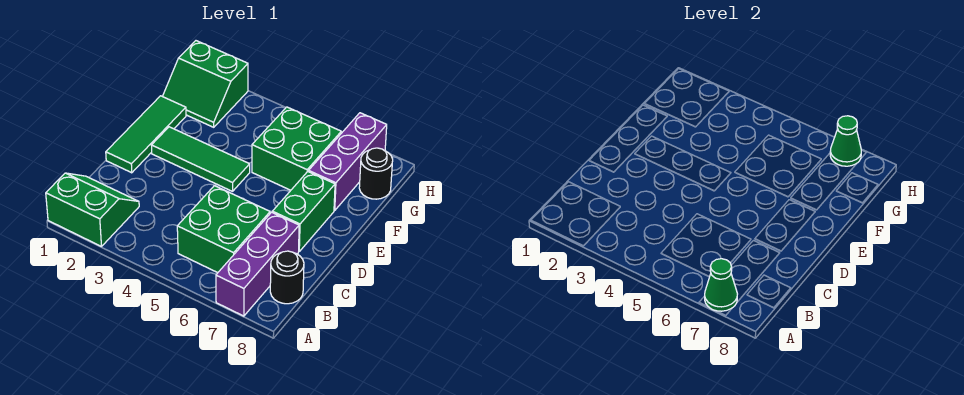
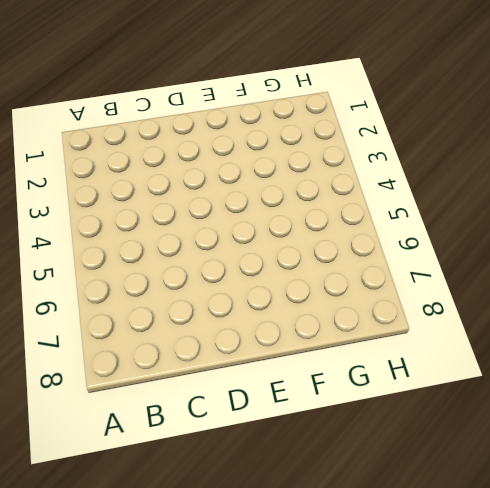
none -> green 2x2 slope [46,173,139,246]
none -> purple 1x3 brick [216,212,299,316]
none -> green 2x2 brick [177,186,270,273]

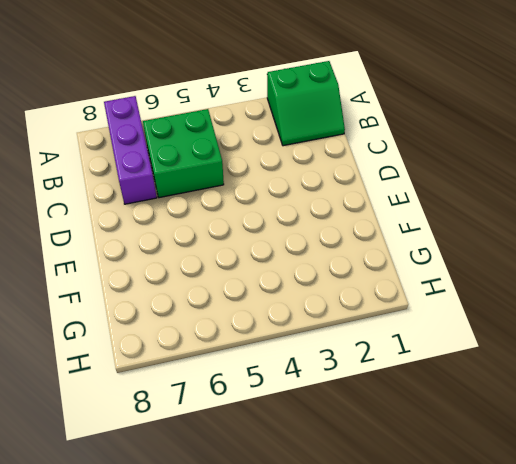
none -> black 1x1 round brick [270,251,304,304]
none -> green 1x3 tile [106,96,186,173]
none -> green 1x2 brick [272,172,335,251]

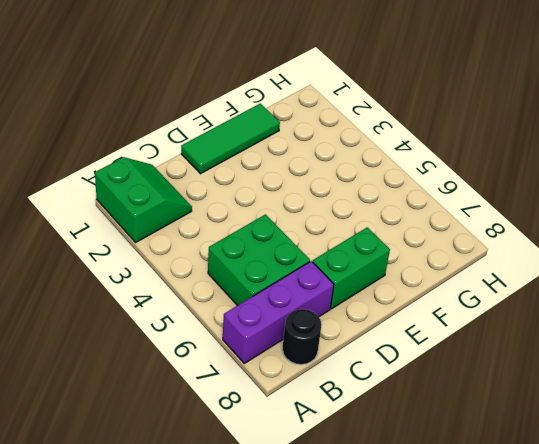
none -> green 1x3 tile [151,127,250,191]
none -> green 2x2 brick [252,107,341,190]
none -> purple 1x3 brick [309,113,387,210]

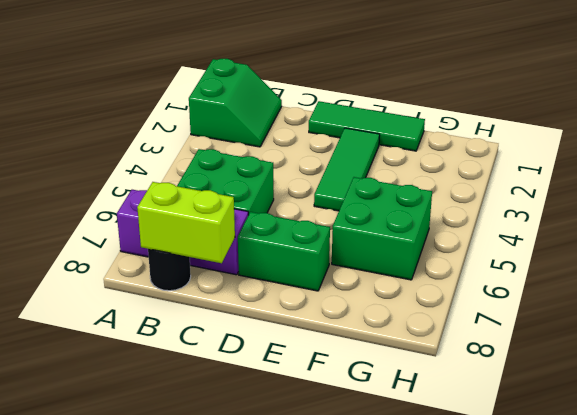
lime 1x2 brick [137,182,235,263] -> none
none -> purple 1x3 brick [309,113,387,210]
none -> green 2x2 slope [163,41,248,127]
none -> black 1x1 round brick [359,148,393,199]

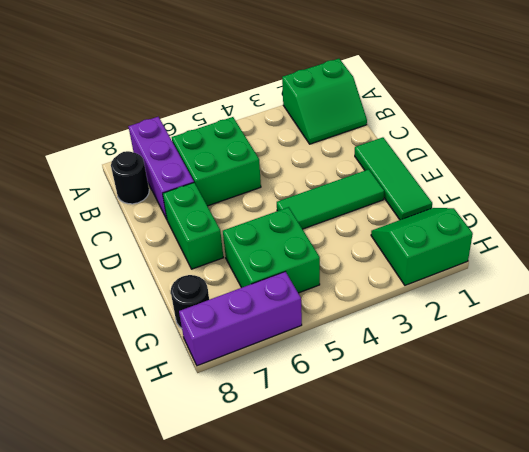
purple 1x3 brick [179,272,302,366] -> purple 1x3 brick turned to [309,113,387,210]
none -> green 1x1 cone [705,259,737,311]
none -> green 1x1 cone [830,116,861,166]

